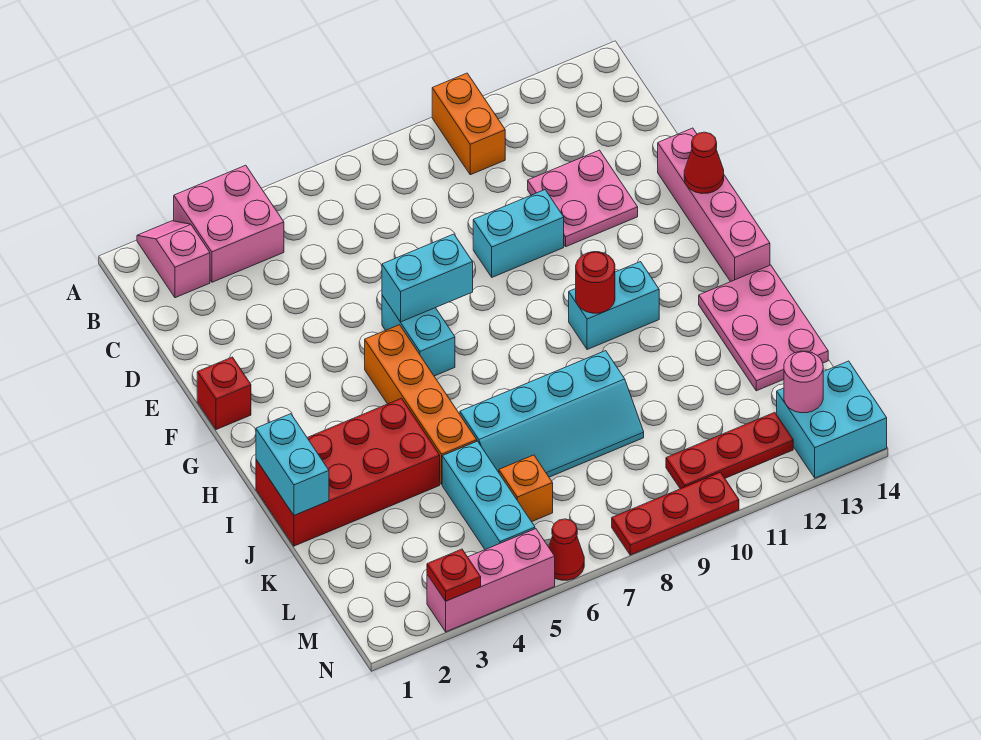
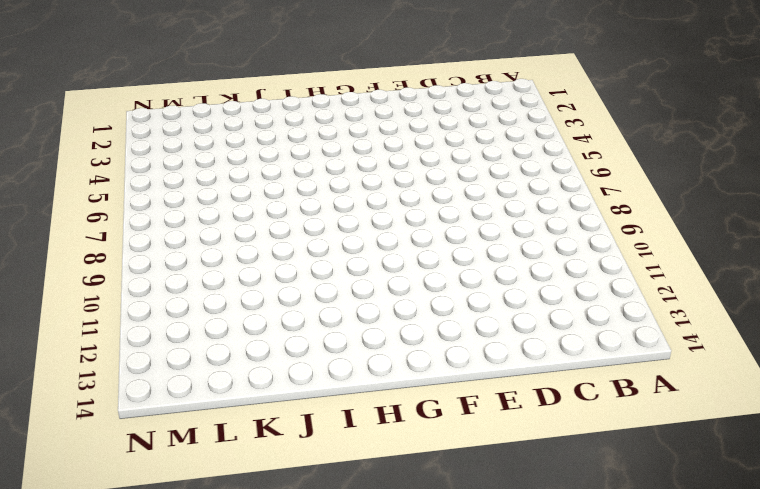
none -> pink 1x2 slope [137,221,210,298]
none -> pink 2x2 brick [174,165,284,282]
none -> orange 1x2 brick [432,73,505,175]

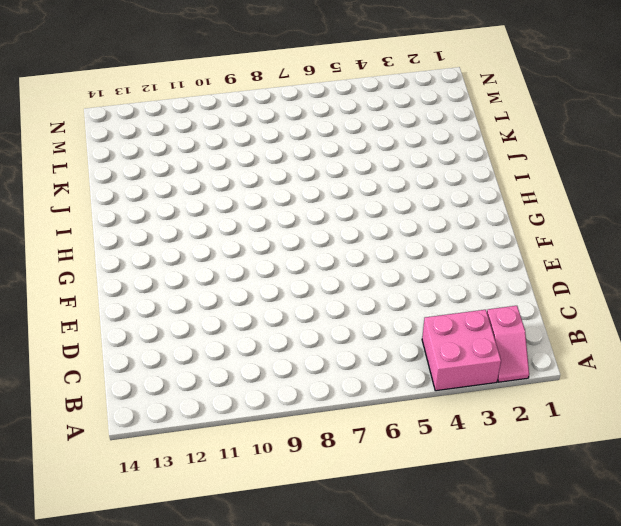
none -> orange 1x2 brick [432,73,505,175]
none -> pink 2x2 plate [528,150,638,247]
none -> cyan 1x2 brick [473,190,564,277]

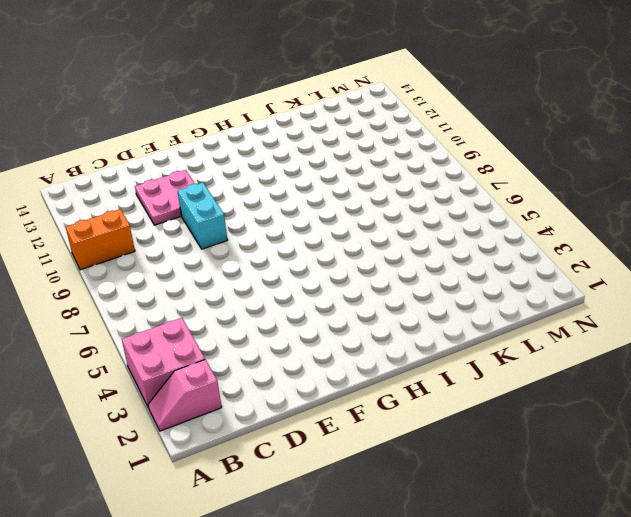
none -> pink 1x4 brick [658,128,770,282]
none -> red 1x1 brick [197,357,251,430]
none -> cyan 1x2 brick [382,295,455,376]

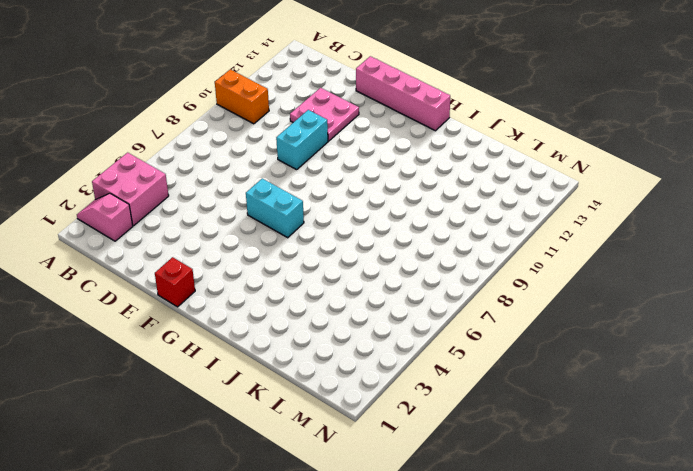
none -> orange 1x4 brick [365,325,477,484]
none -> cyan 1x2 brick [569,262,659,350]
none -> red 2x4 brick [256,398,440,546]

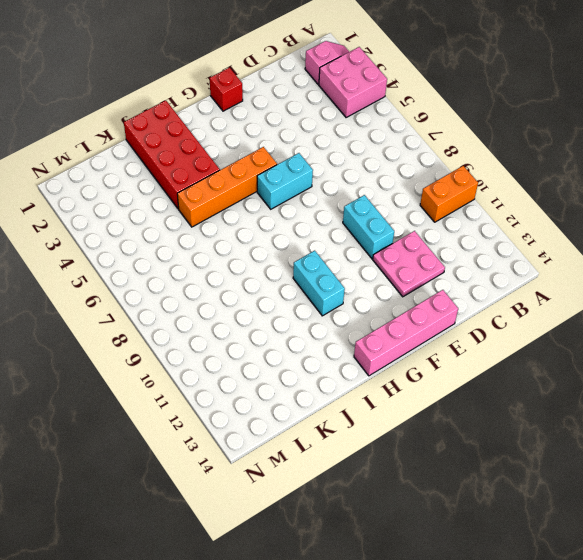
none -> pink 2x3 plate [699,265,828,391]
none -> cyan 2x4 slope [460,351,644,477]
none -> cyan 1x3 brick [442,441,535,550]

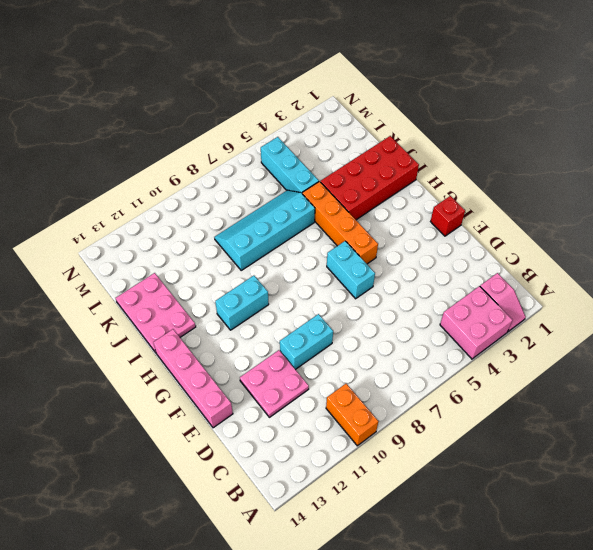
none -> orange 1x1 brick [499,455,553,522]
none -> red 1x3 plate [666,412,793,489]
none -> cyan 2x2 brick [777,361,887,478]

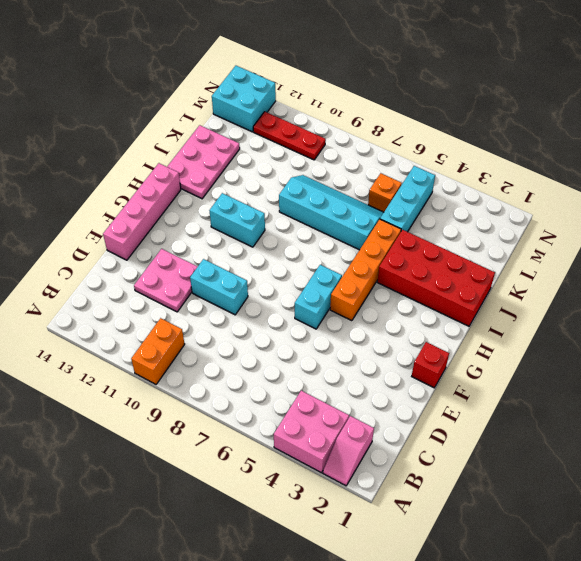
none -> pink 1x3 brick [427,529,555,632]
none -> red 1x1 cone [549,519,584,580]
none -> red 1x3 plate [612,472,739,555]

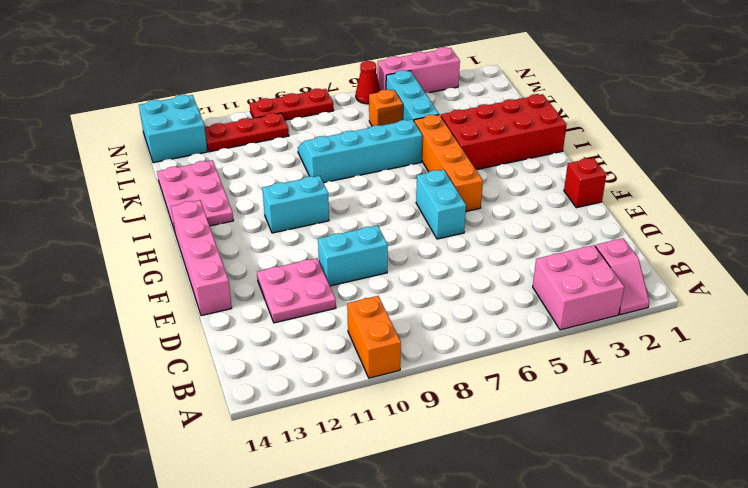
none -> cyan 1x2 brick [382,234,473,322]
none -> red 1x1 cone [684,132,724,194]
none -> red 1x1 round brick [576,252,615,313]

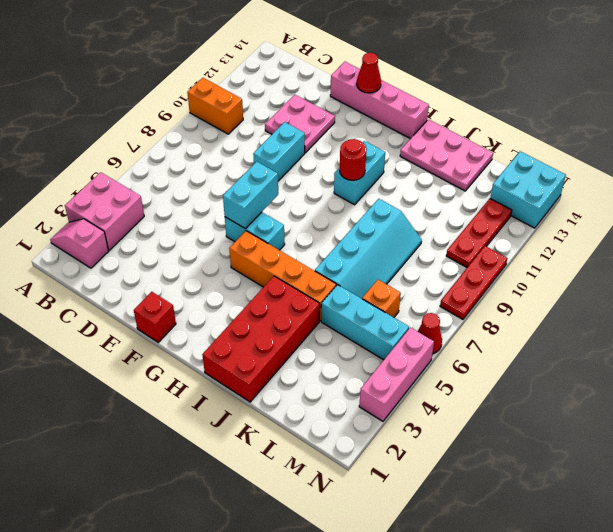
none -> cyan 1x2 brick [256,414,329,515]
none -> pink 1x1 round brick [784,351,823,413]
none -> red 1x1 plate [427,549,481,601]

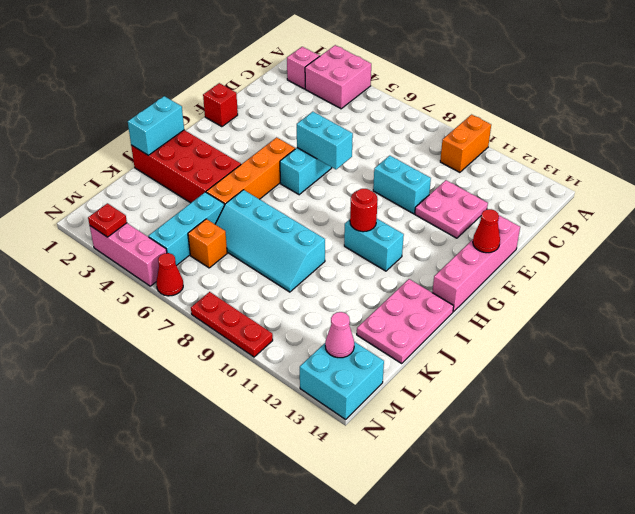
pink 1x1 cone [325,312,354,358] -> pink 1x1 round brick [784,351,823,413]
none -> red 1x3 plate [666,412,793,489]

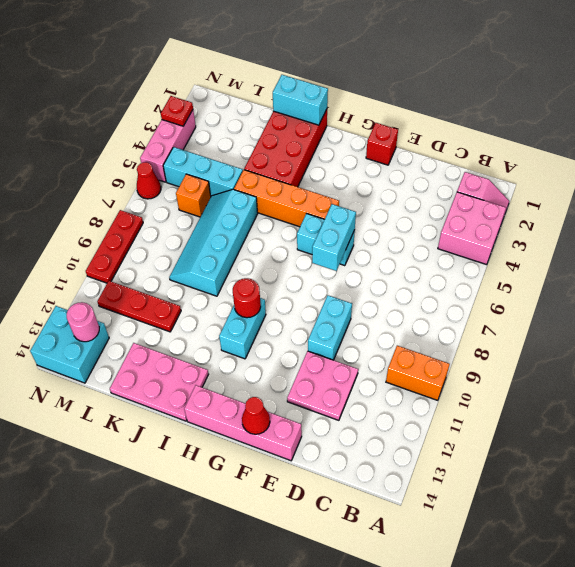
red 1x3 plate [97,281,181,332] -> red 1x3 plate turned to [666,412,793,489]

